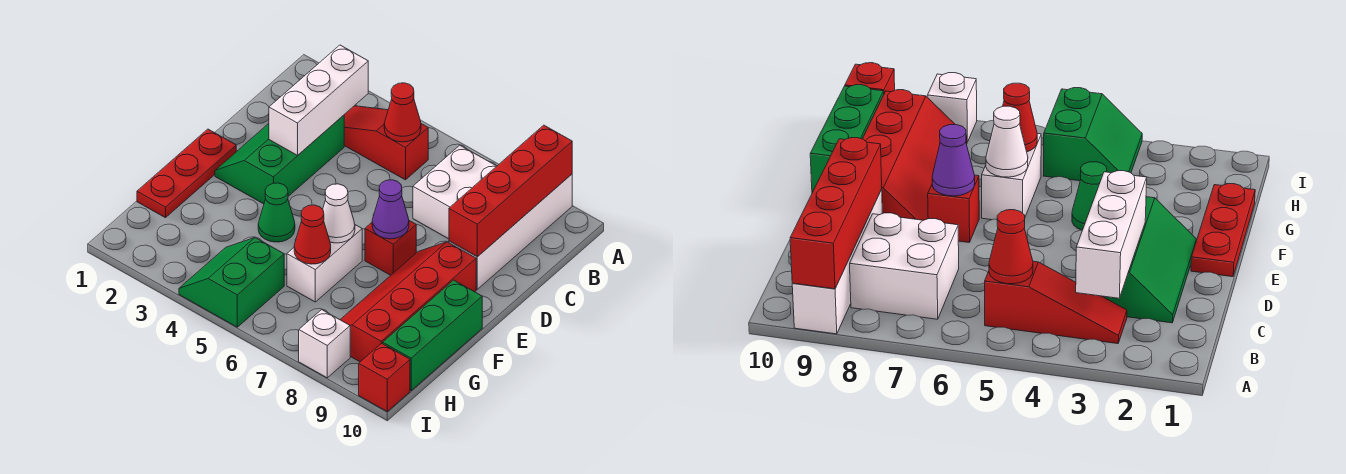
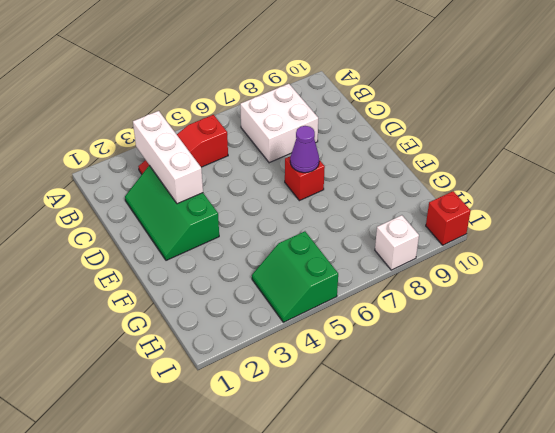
none -> white 1x4 brick [449,174,572,289]
none -> red 1x3 plate [137,129,236,218]
none -> red 2x4 slope [340,242,476,362]

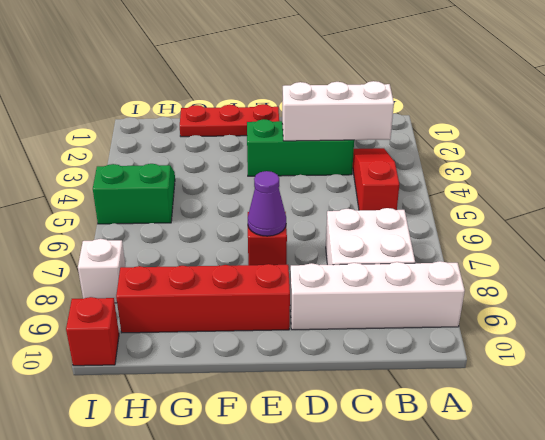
none -> green 1x1 cone [258,183,295,242]
none -> white 1x2 brick [287,225,362,302]
none -> green 1x3 brick [383,280,482,390]

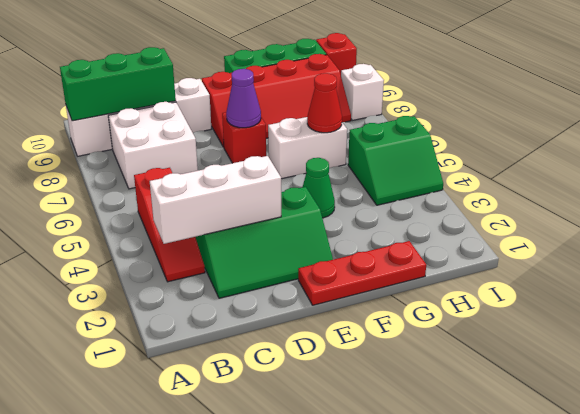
green 1x3 brick [60,47,176,121] -> red 1x4 brick [449,125,572,257]
none -> red 1x1 cone [384,83,421,142]
none -> white 1x1 cone [323,184,355,243]

